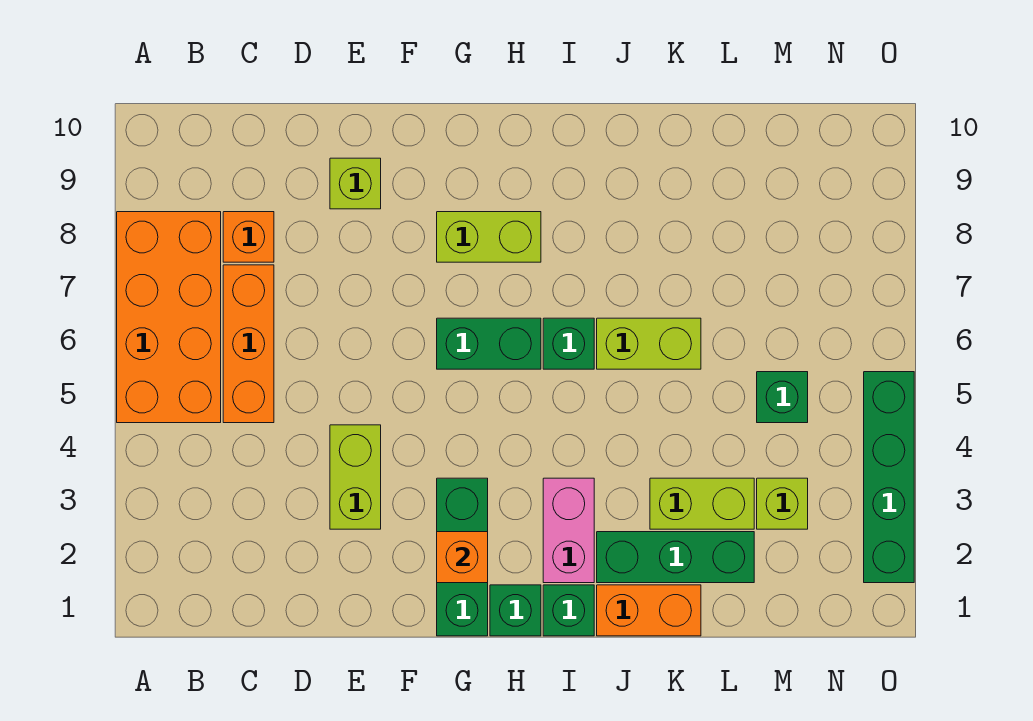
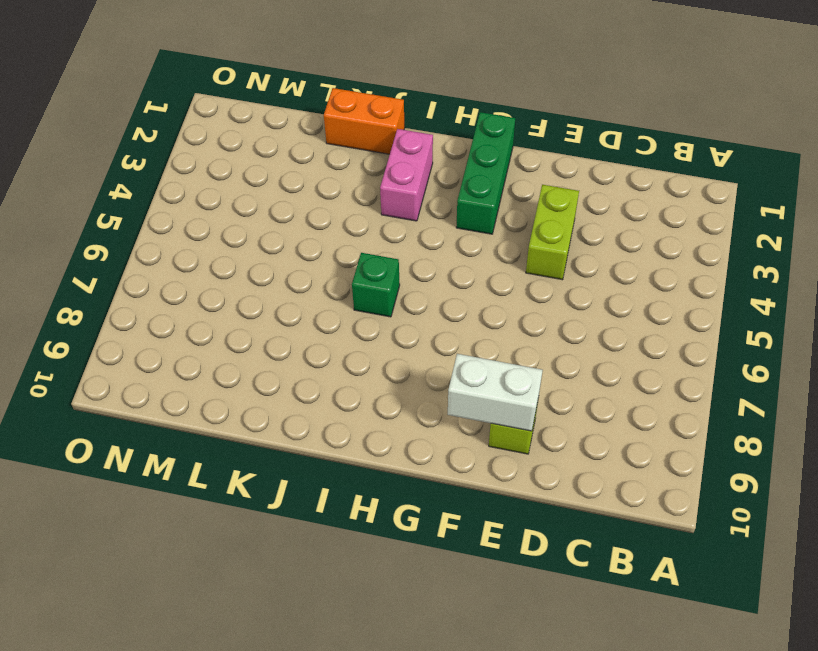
white 1x2 brick [448,354,543,431] -> none
none -> orange 2x4 brick [117,212,221,423]
none -> orange 1x3 brick [223,265,274,423]
none -> orange 1x1 brick [223,212,274,262]

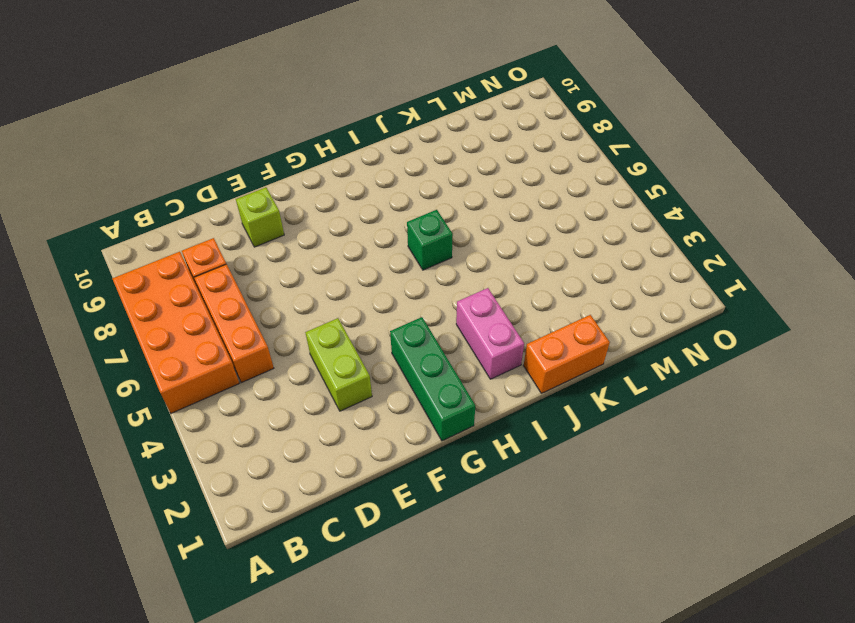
none -> green 1x2 brick [437,318,541,369]
none -> lime 1x2 brick [437,212,541,262]
none -> green 1x1 brick [490,585,541,636]

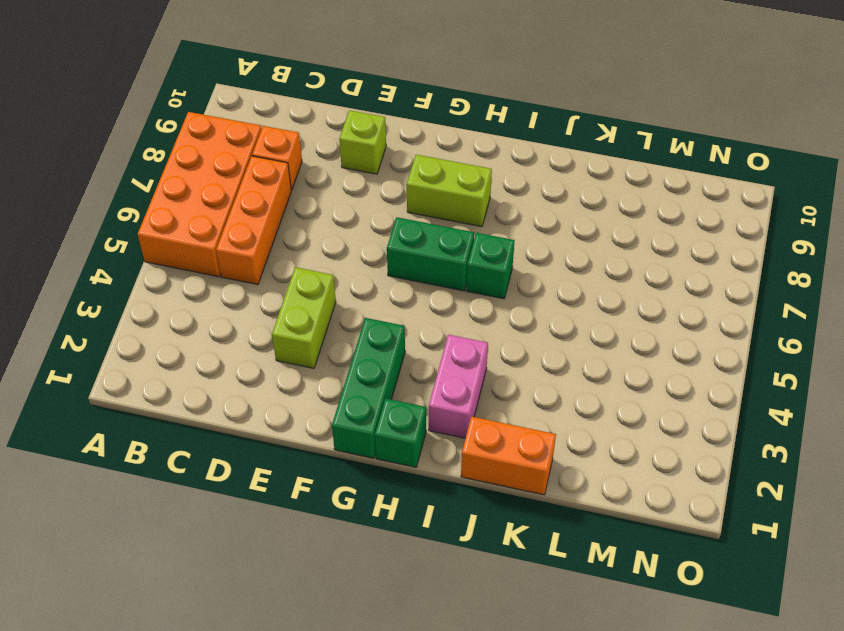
none -> green 1x1 brick [543,585,594,636]
none -> green 1x3 brick [597,532,754,583]
none -> lime 1x2 brick [597,318,701,369]

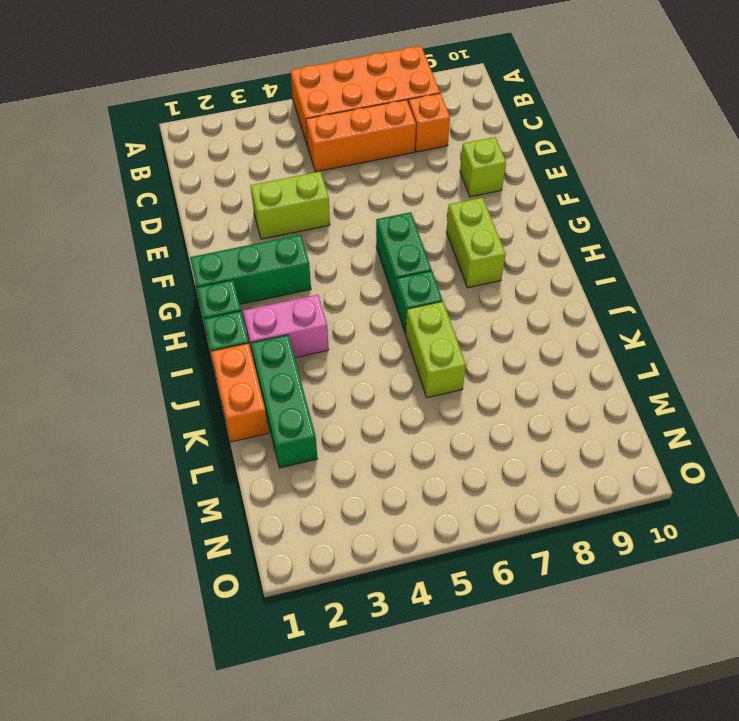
none -> lime 1x2 brick [650,478,754,529]
none -> lime 1x1 brick [757,478,808,529]
none -> green 1x1 brick [757,372,808,423]

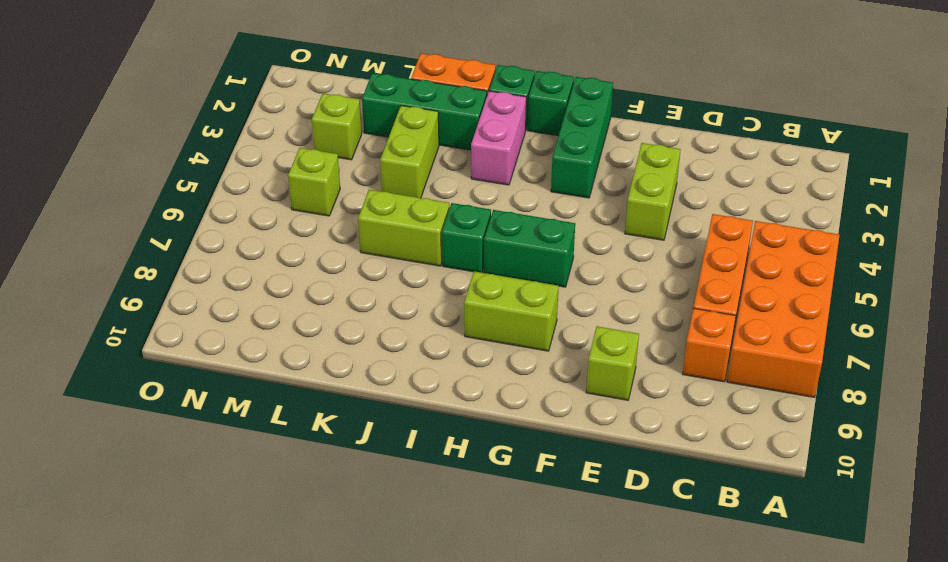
lime 1x2 brick [380,106,439,198] -> lime 1x2 brick turned to [650,478,754,529]
lime 1x1 brick [288,148,340,216] -> green 1x1 brick [757,372,808,423]
none -> green 1x4 brick [864,372,914,583]
none -> orange 1x1 brick [437,532,488,583]

